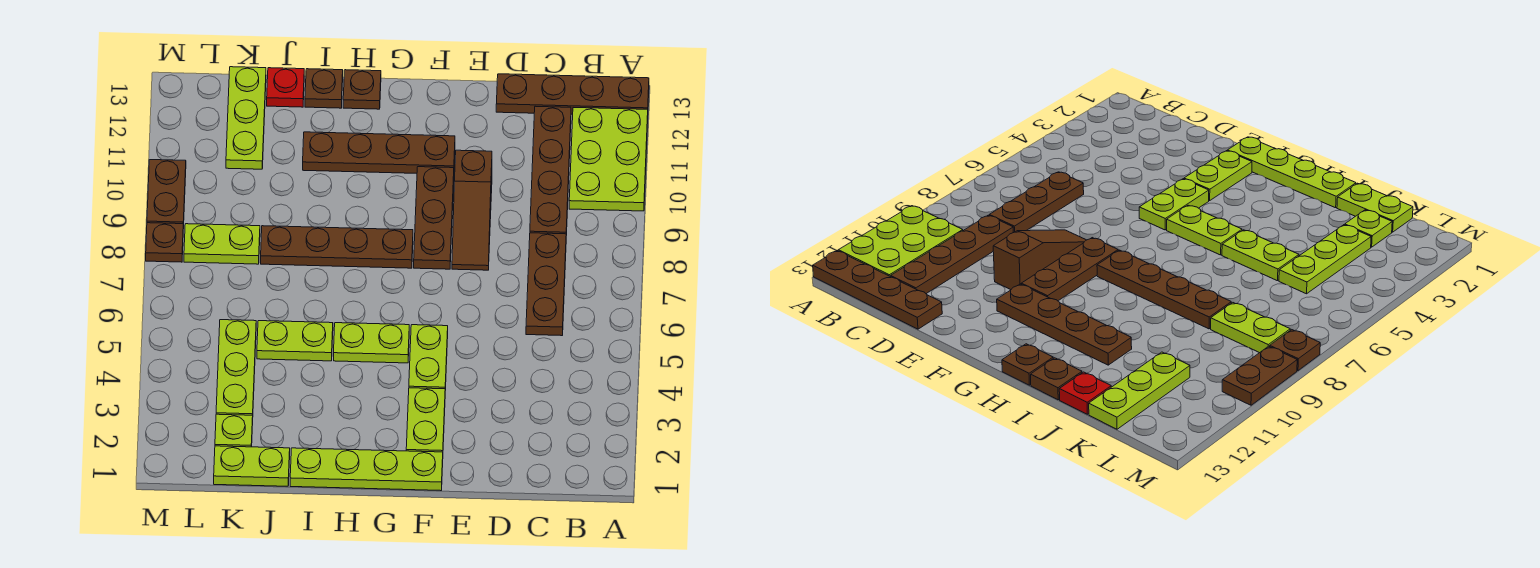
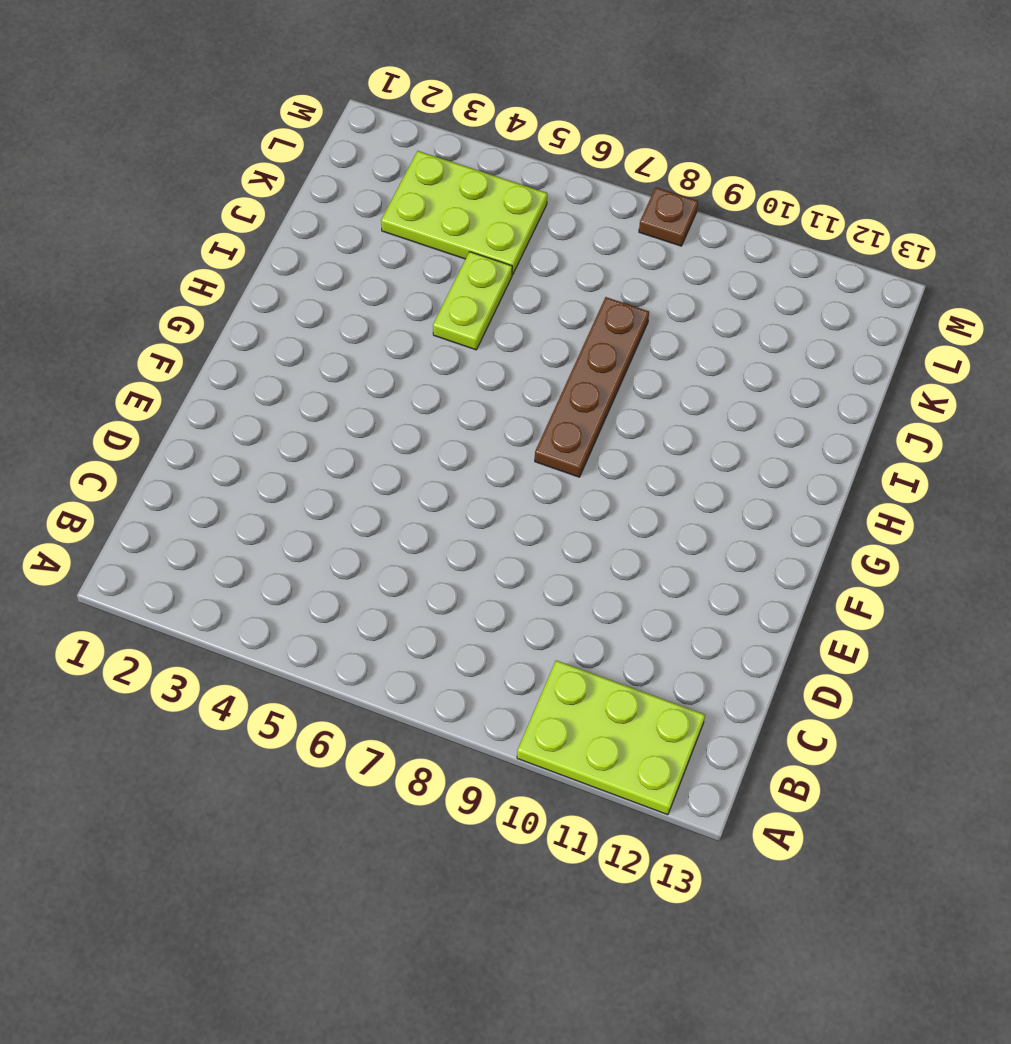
lime 2x3 plate [381,151,547,275] -> lime 1x3 plate [216,320,256,415]
none -> brown 1x4 plate [496,74,649,114]
none -> brown 1x3 plate [526,233,566,336]
none -> brown 1x4 plate [530,106,571,235]

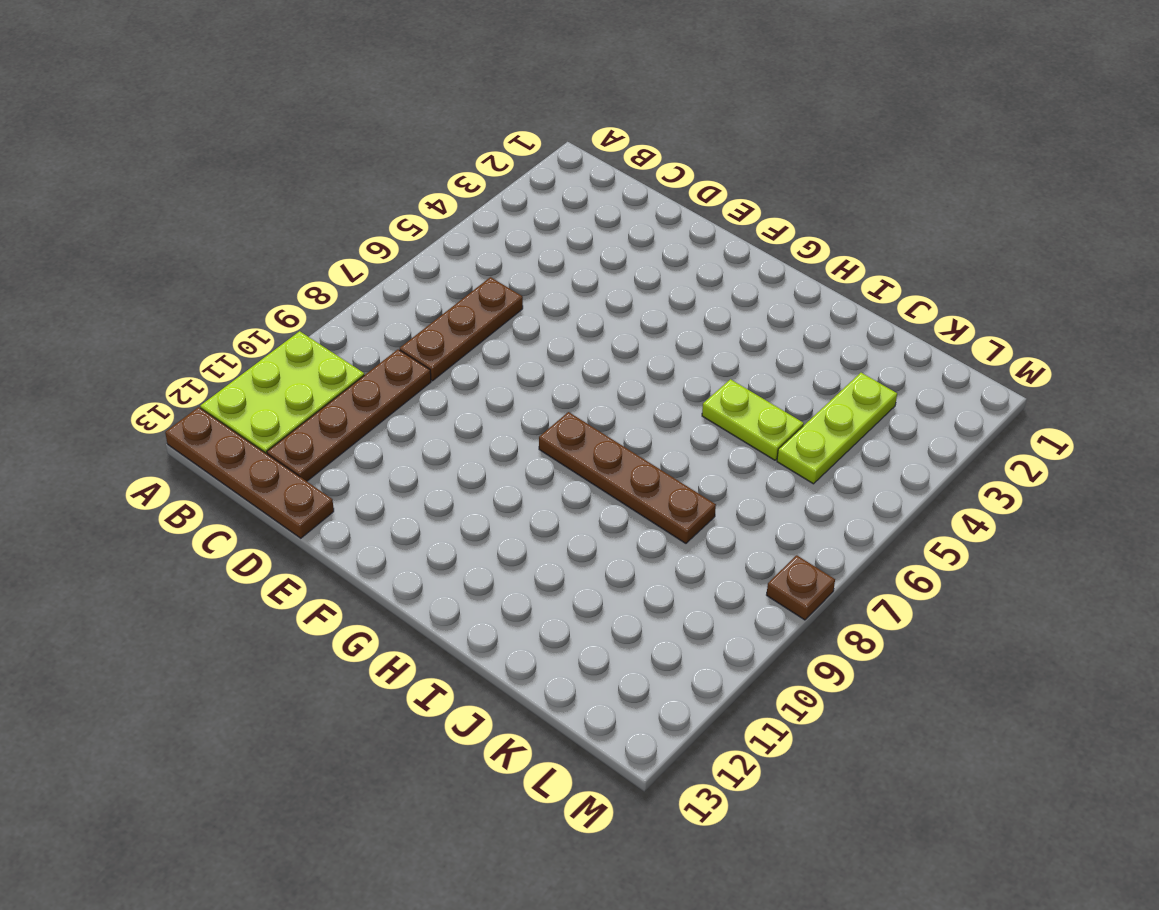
none -> brown 1x3 slope [452,150,492,270]
none -> lime 1x4 plate [290,448,443,491]
none -> lime 1x2 plate [406,388,445,452]

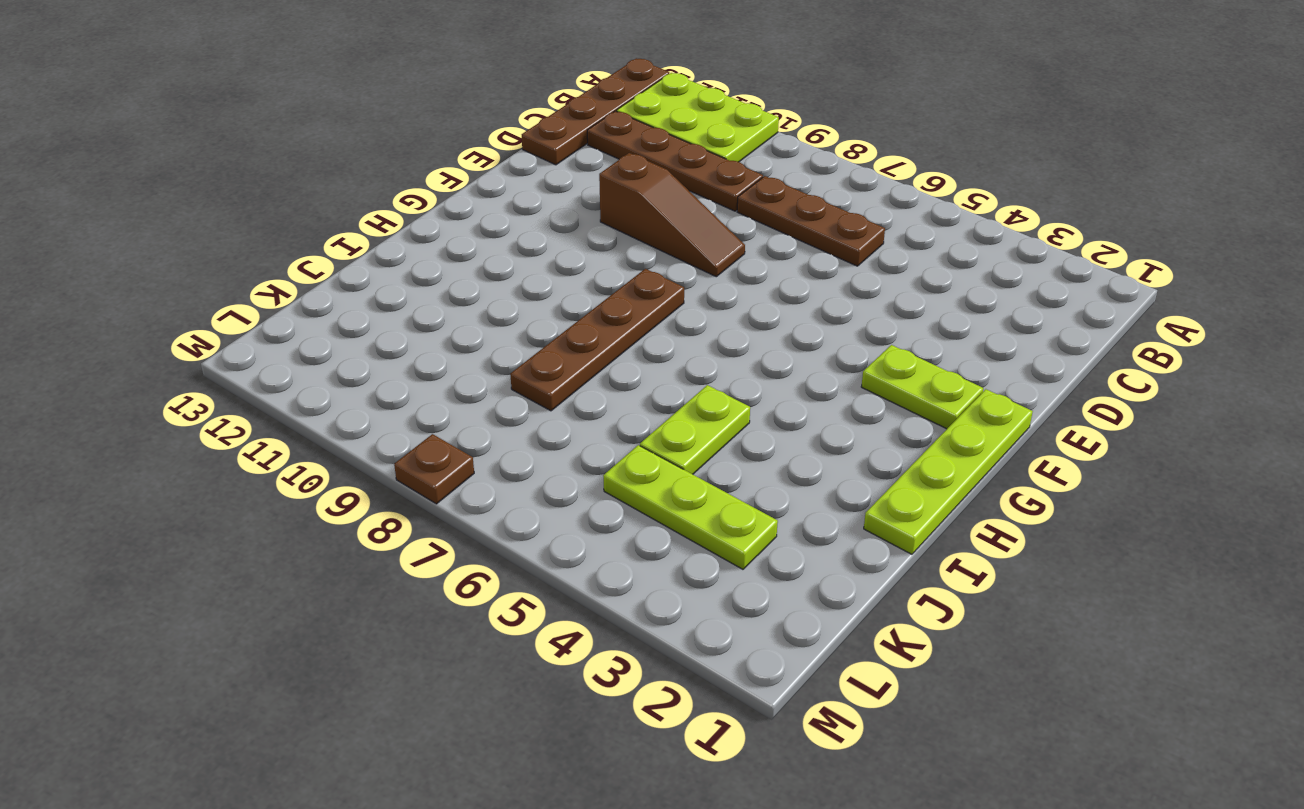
none -> lime 1x2 plate [409,325,448,390]
none -> brown 1x3 plate [414,167,454,269]
none -> brown 1x4 plate [303,132,455,173]

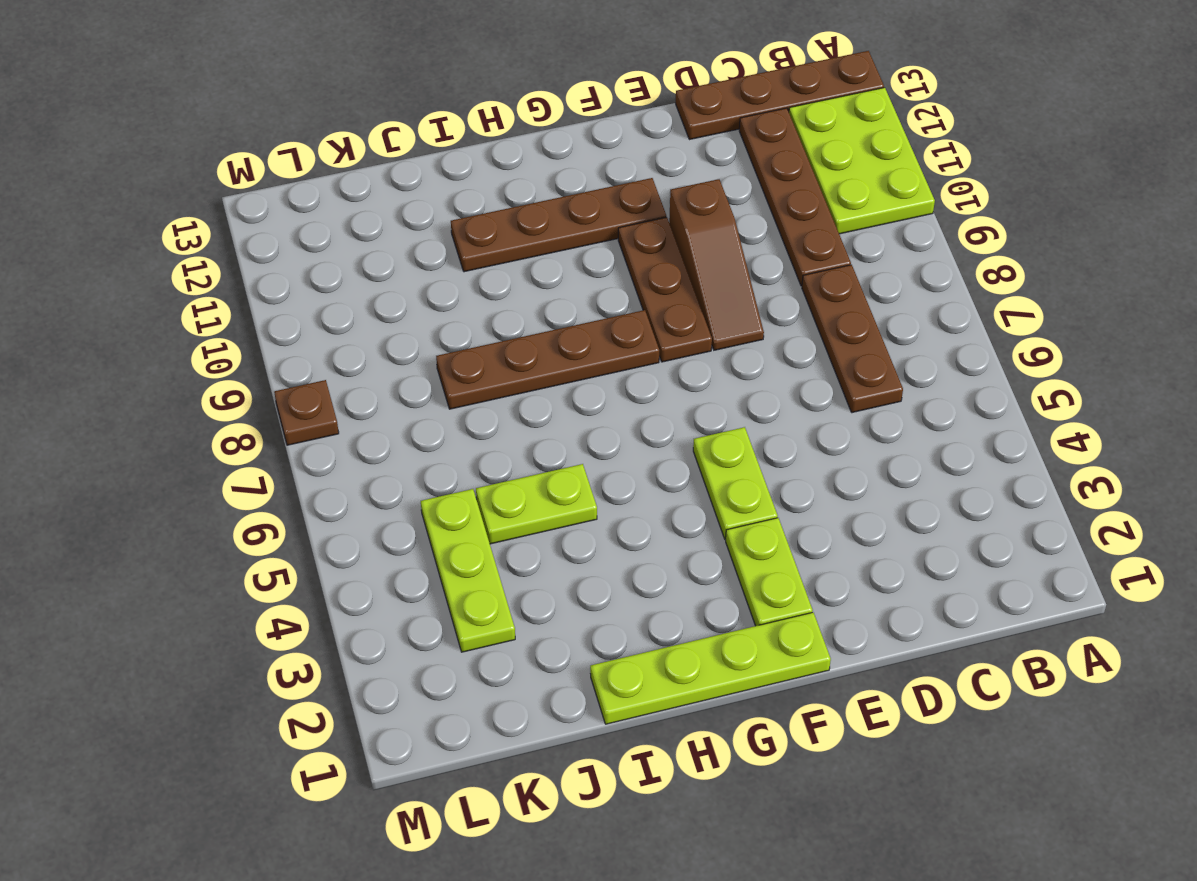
none -> lime 1x2 plate [334,323,409,363]
none -> brown 1x1 plate [343,70,381,109]
none -> brown 1x1 plate [305,69,343,108]

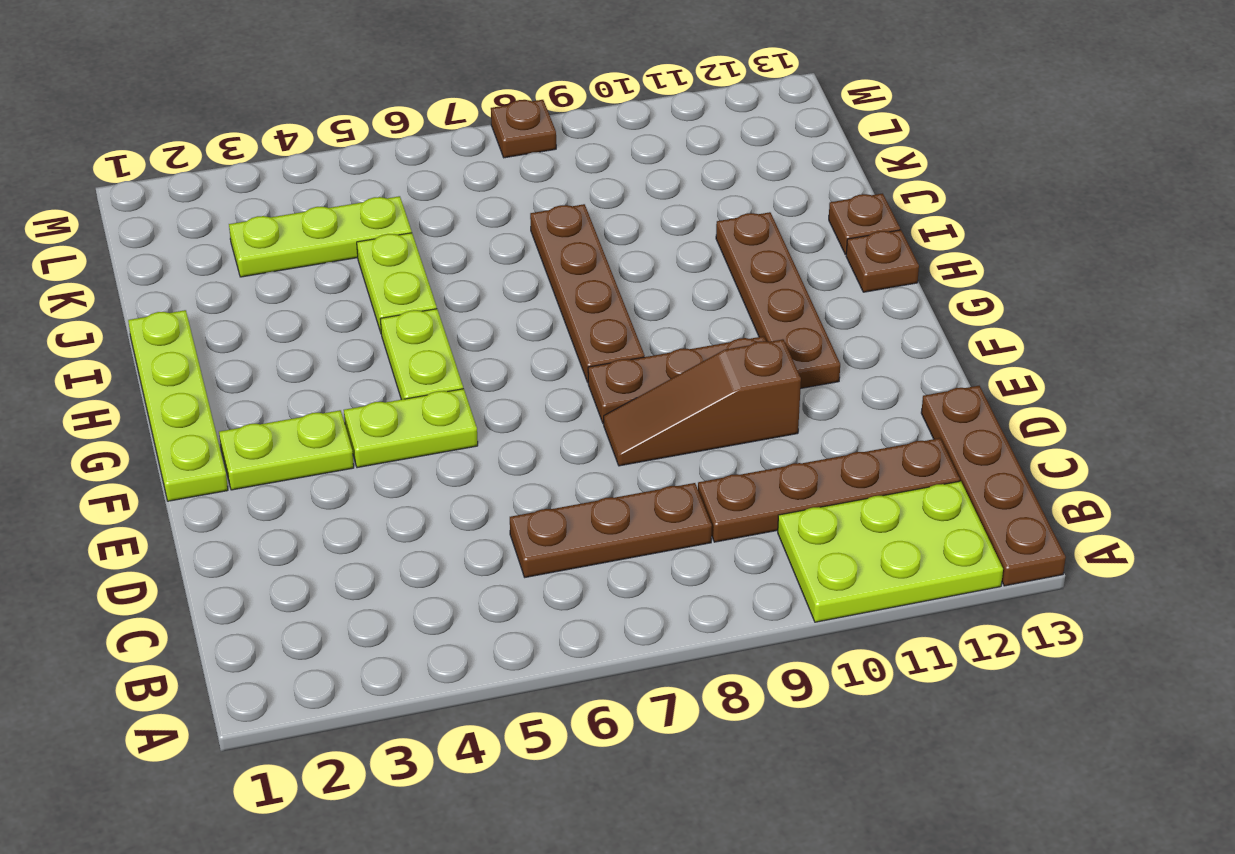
none -> lime 1x2 plate [214,446,290,486]
none -> red 1x1 plate [267,68,304,107]
none -> lime 1x1 plate [215,414,253,447]

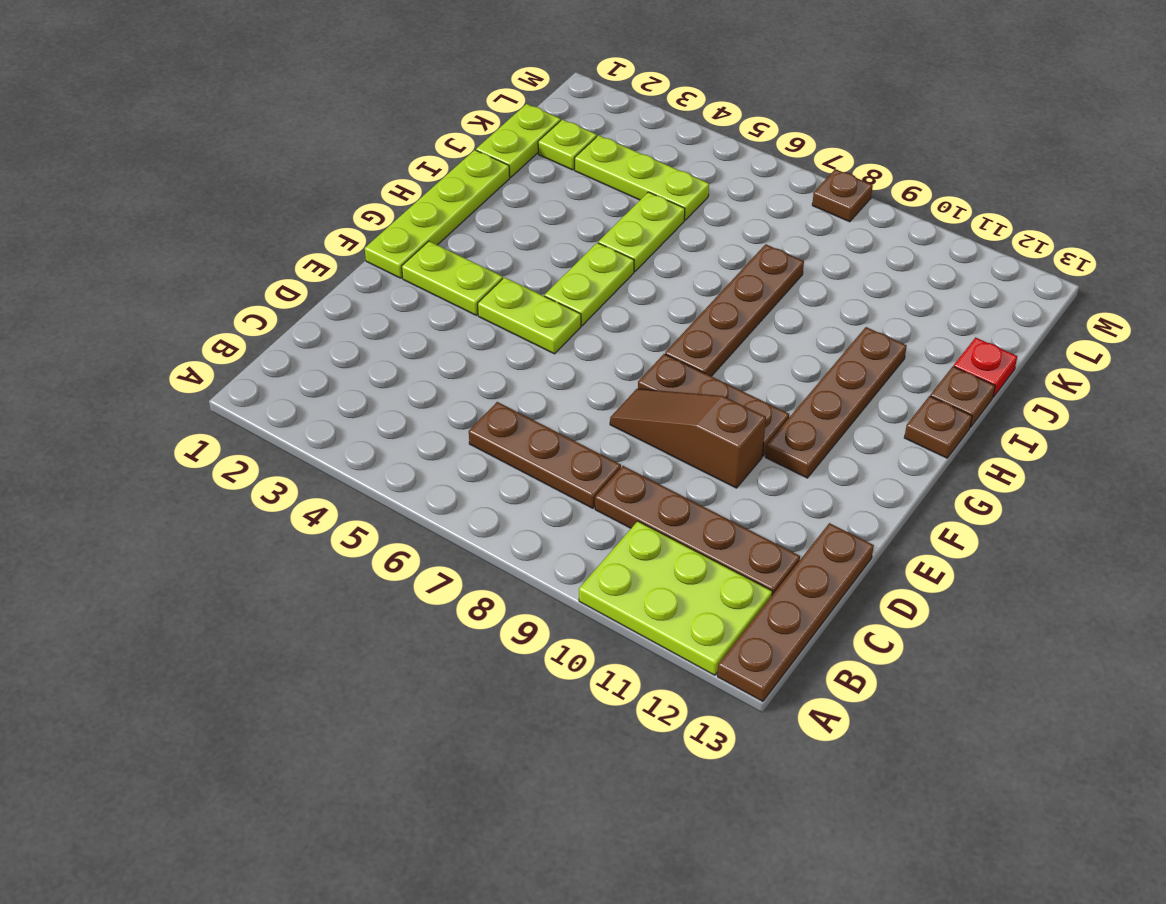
none -> lime 1x2 plate [184,224,260,264]
none -> lime 1x3 plate [226,67,266,169]
none -> brown 1x2 plate [147,160,186,229]

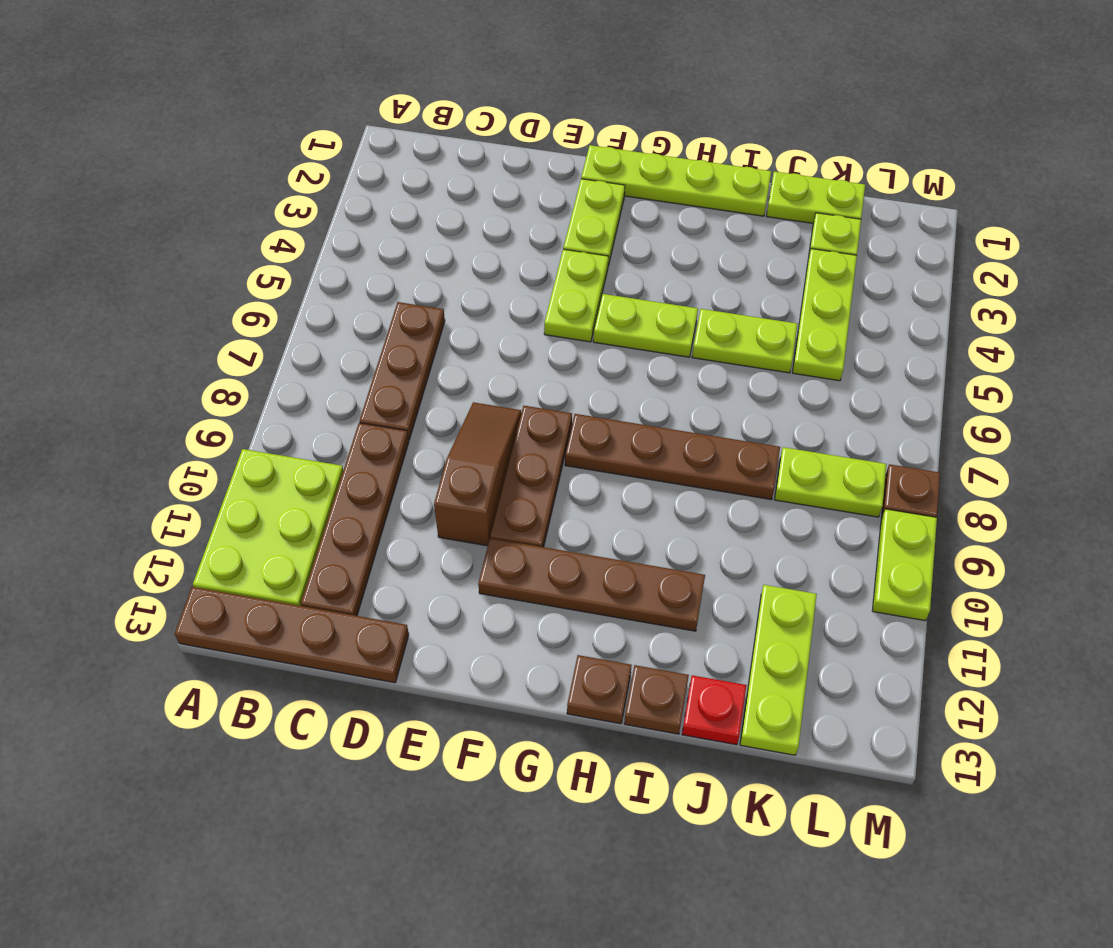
lime 1x2 plate [872,509,937,621] -> brown 1x2 plate [147,160,186,229]

